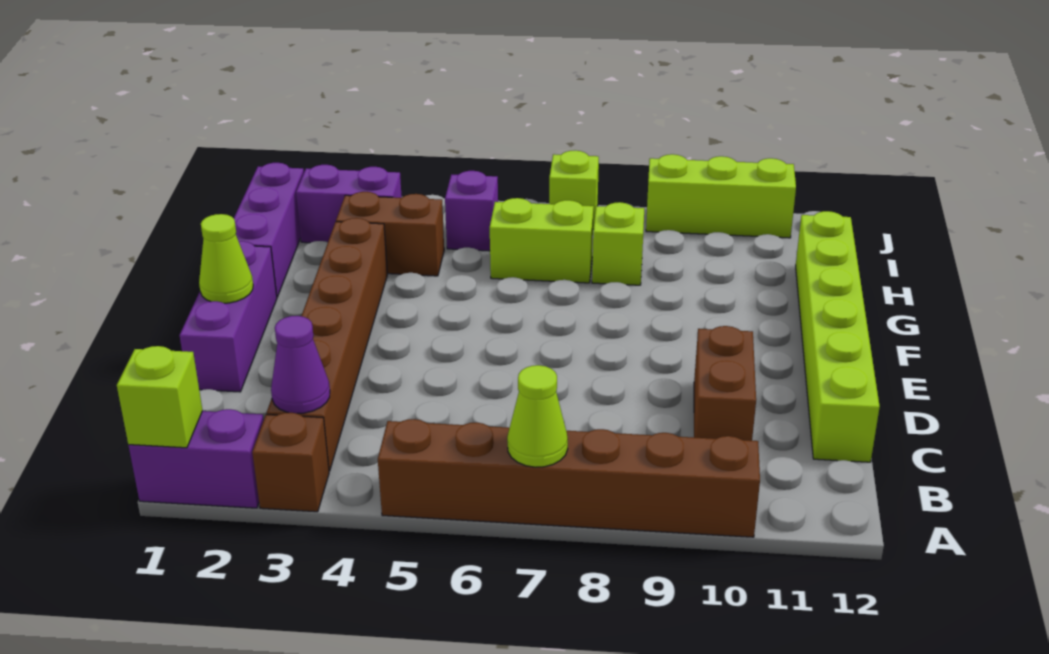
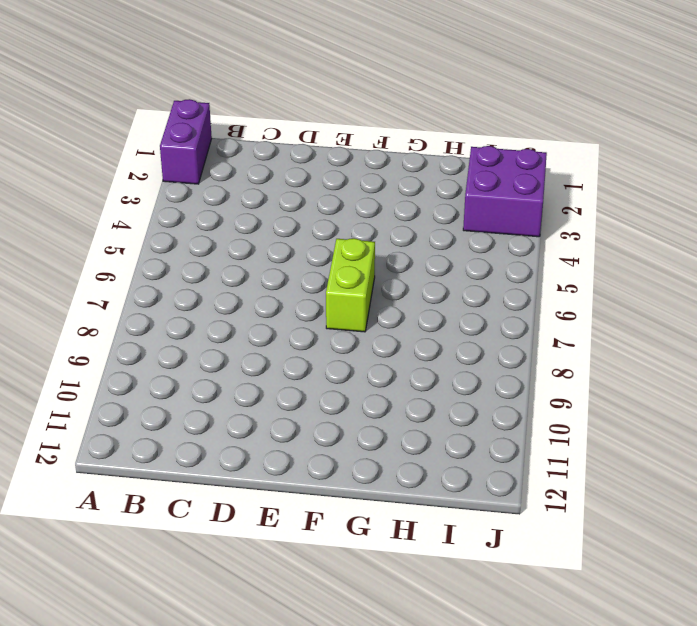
lime 1x2 brick [326,238,375,332] -> lime 1x2 brick moved to [490,198,594,283]
purple 2x2 brick [463,146,547,237] -> purple 1x2 brick [296,165,402,243]
none -> brown 1x1 brick [252,413,329,512]
none -> brown 1x6 brick [378,419,760,537]
none -> brown 1x6 brick [267,218,387,471]

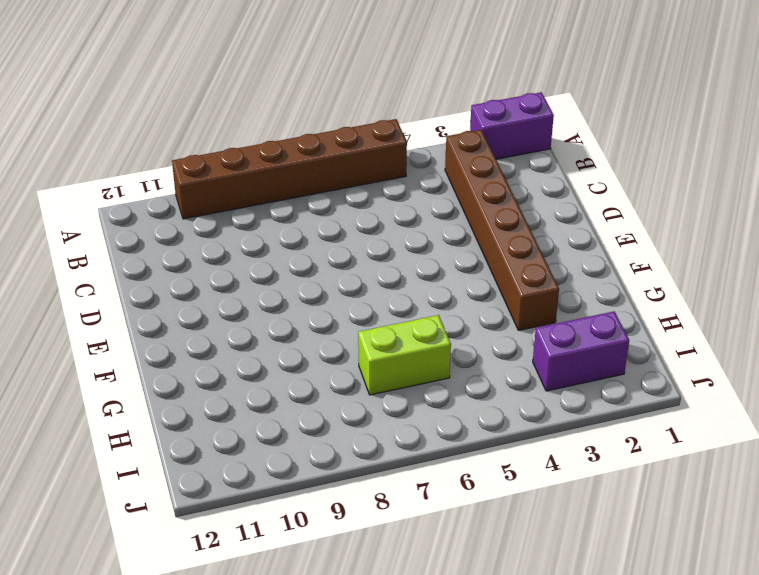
none -> brown 1x1 brick [252,413,329,512]
none -> brown 1x2 brick [694,326,756,441]
none -> lime 1x6 brick [796,211,880,462]

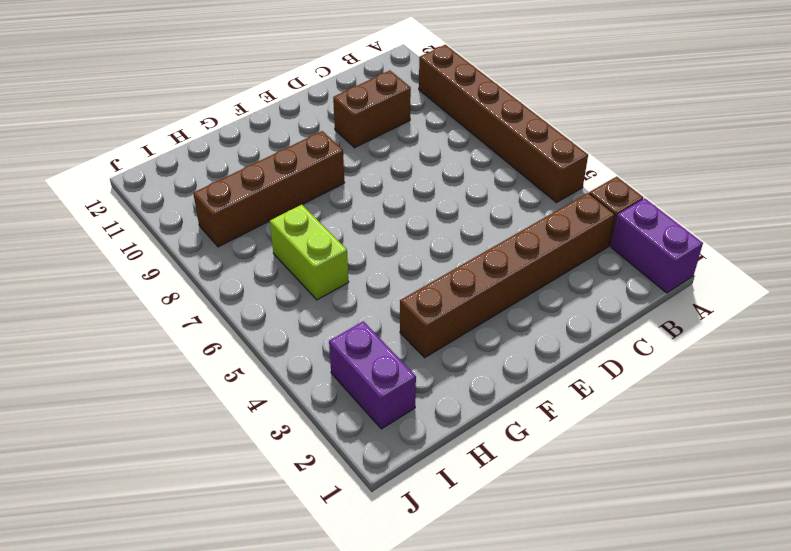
brown 1x4 brick [193,131,345,247] -> none
none -> lime 1x6 brick [796,211,880,462]
none -> purple 1x3 brick [180,241,277,392]
none -> purple 1x3 brick [234,163,304,297]

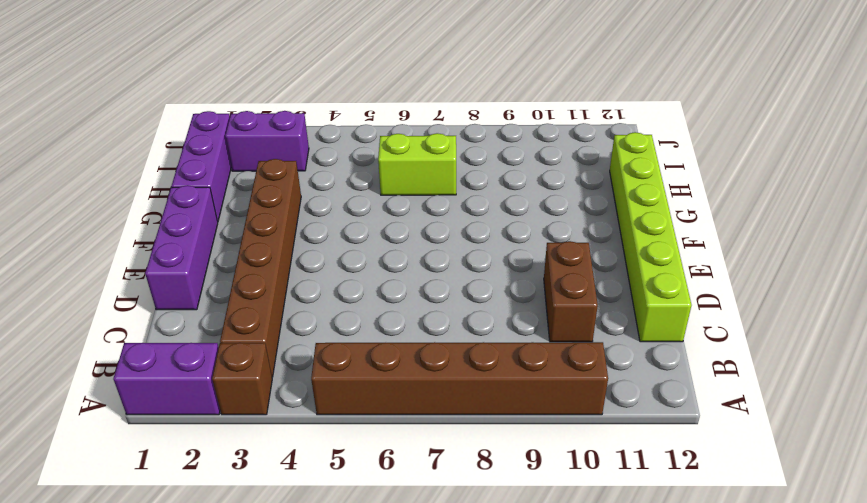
none -> brown 1x2 brick [336,192,444,276]
none -> lime 1x1 brick [592,202,644,285]
none -> purple 1x1 brick [445,171,498,251]

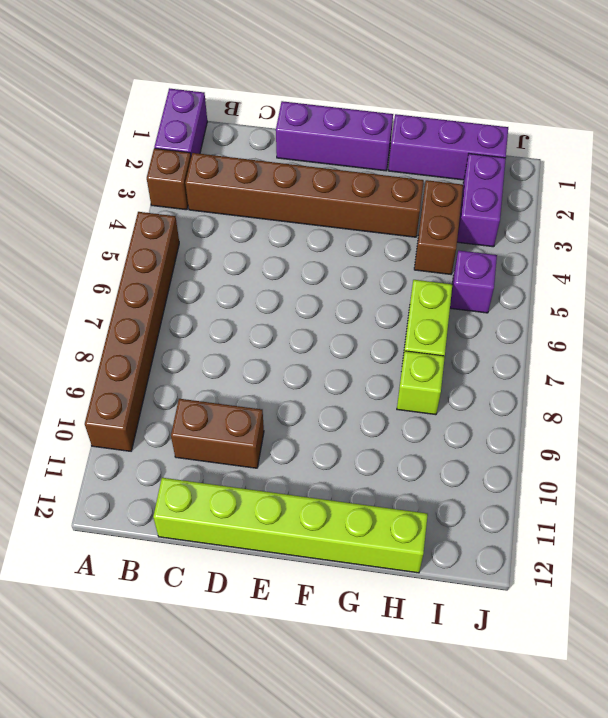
none -> lime 1x1 brick [549,150,599,229]
none -> lime 1x3 brick [646,154,796,238]
none -> lime 1x1 brick [117,346,203,448]

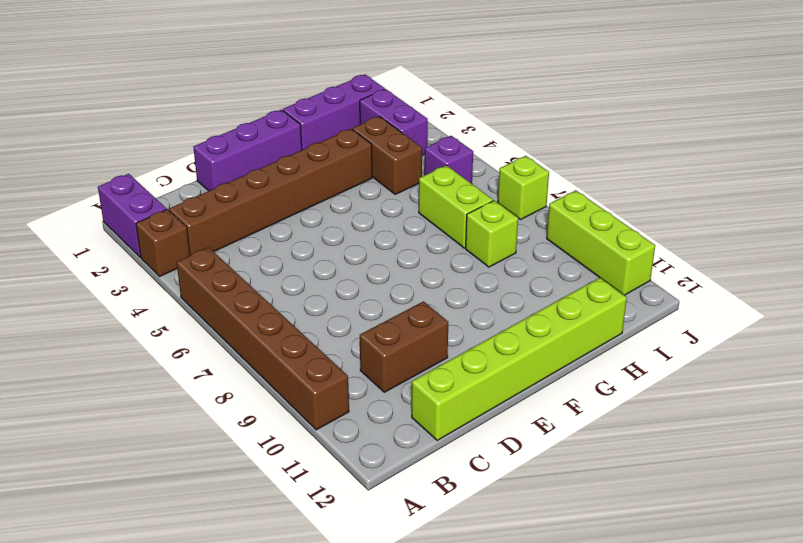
none -> lime 1x1 brick [117,346,203,448]
none -> lime 1x1 cone [507,365,568,467]
none -> purple 1x1 cone [271,316,330,413]

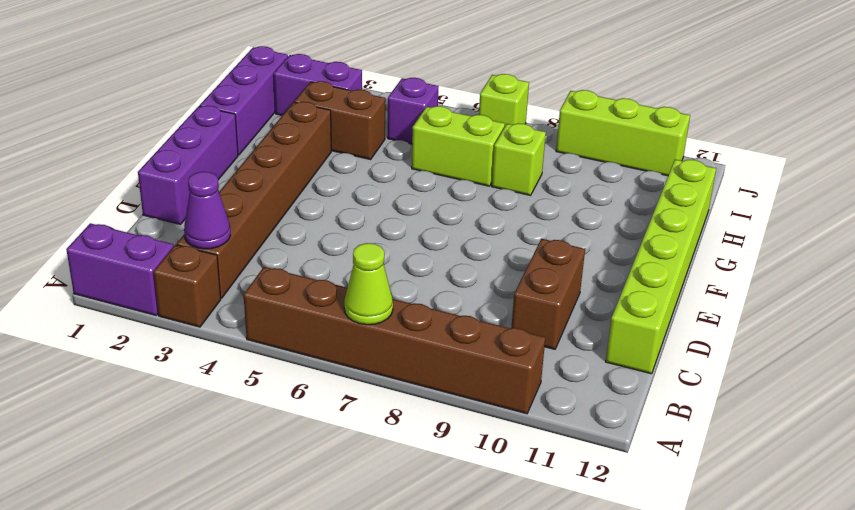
none -> lime 1x1 brick [117,346,203,448]
none -> lime 1x1 cone [199,214,253,303]

